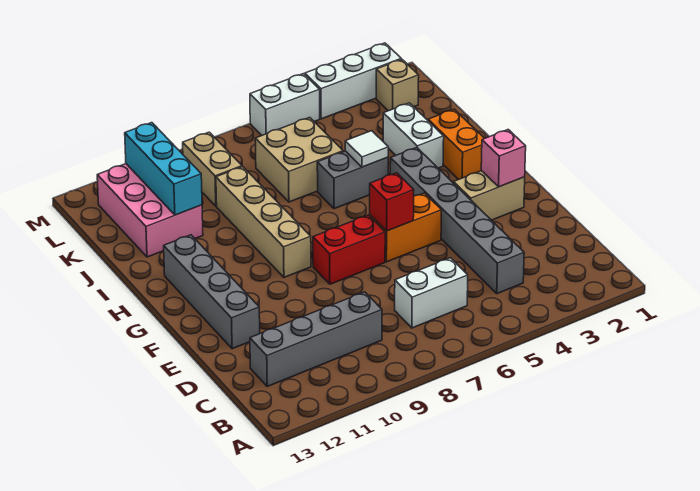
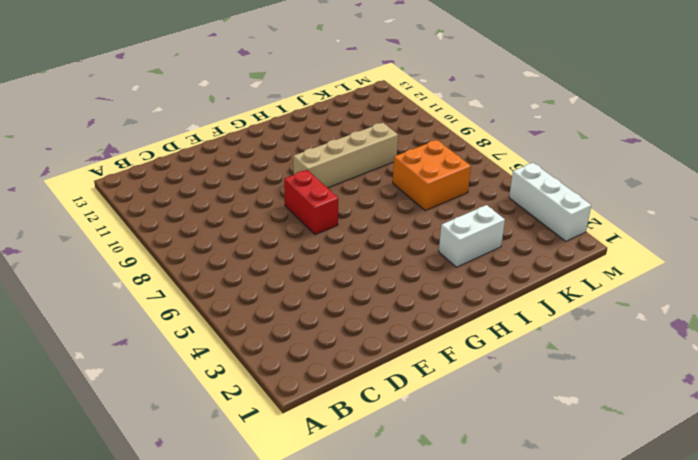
orange 2x2 brick [393,140,471,210] -> tan 2x2 brick [255,118,343,202]
none -> grey 1x6 brick [390,148,524,294]
none -> white 1x2 brick [395,258,468,328]
none -> grey 1x4 brick [250,292,382,386]

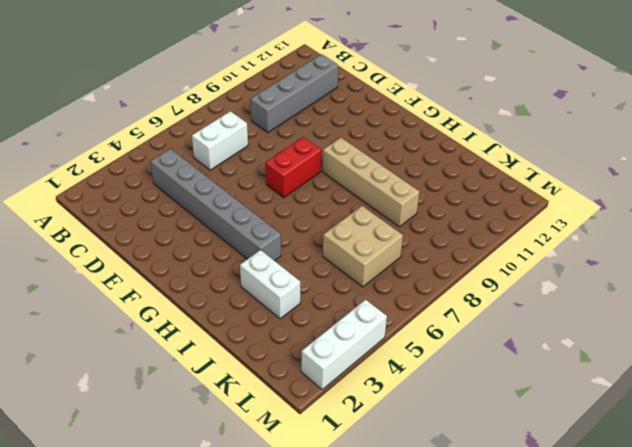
none -> grey 1x4 brick [164,235,260,349]
none -> tan 1x2 brick [454,171,525,220]
none -> orange 1x2 brick [370,193,442,262]

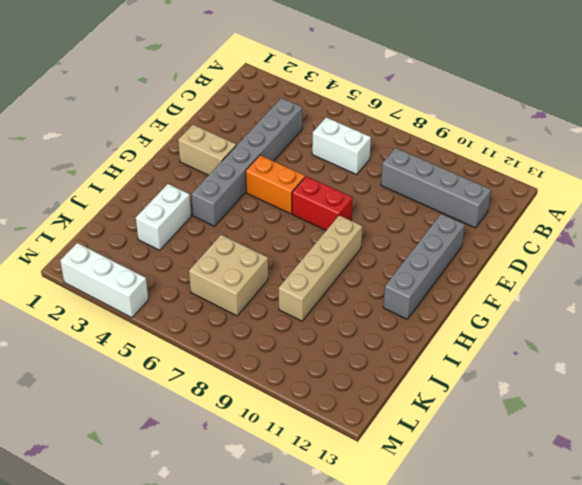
none -> orange 1x2 brick [428,109,485,180]
none -> grey 1x2 brick [317,151,388,209]
none -> pink 2x3 brick [97,164,203,257]

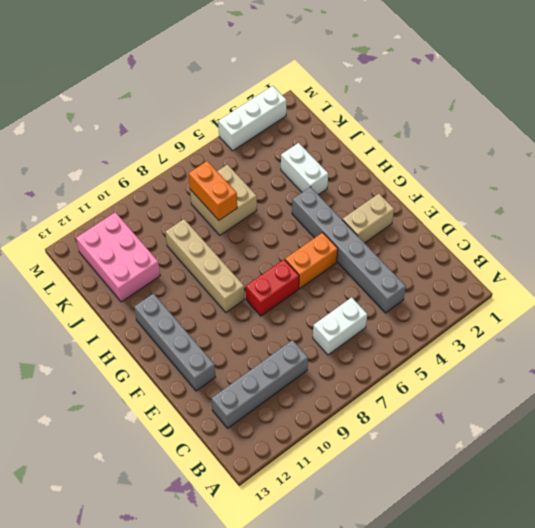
orange 1x2 brick [189,161,237,220] -> orange 1x2 brick moved to [428,109,485,180]
none -> grey 1x2 brick [317,151,388,209]
none -> tan 1x2 brick [183,132,242,206]
none -> tan 1x1 brick [376,59,419,111]

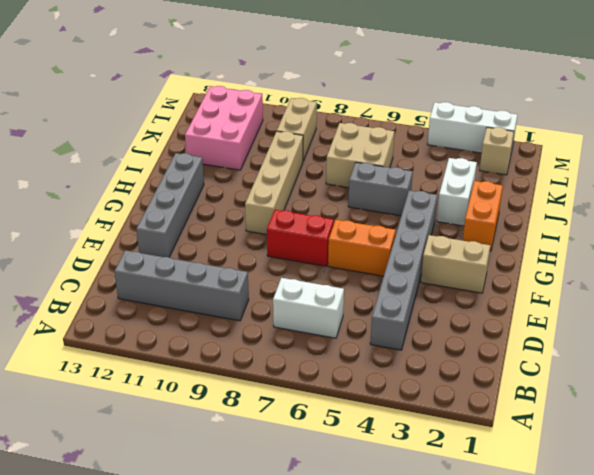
none -> white 1x2 brick [250,74,320,135]
none -> pink 1x1 brick [481,130,526,187]
none -> red 1x1 brick [370,173,414,231]

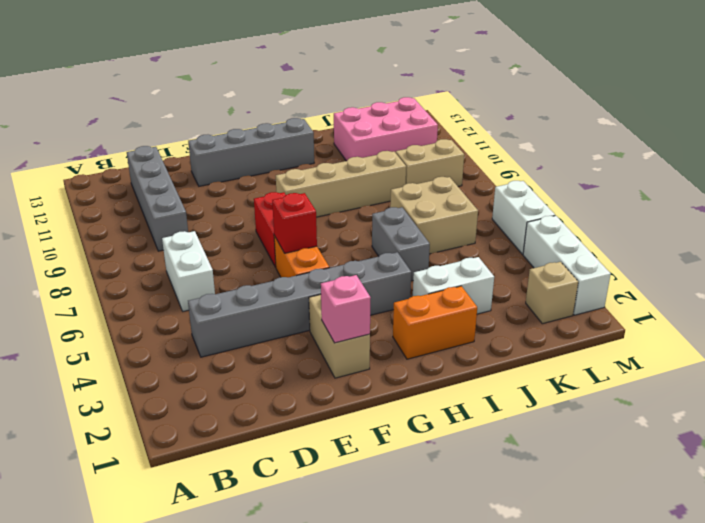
none -> white 1x1 tile [345,131,388,167]
none -> cyan 1x3 brick [125,123,202,215]

